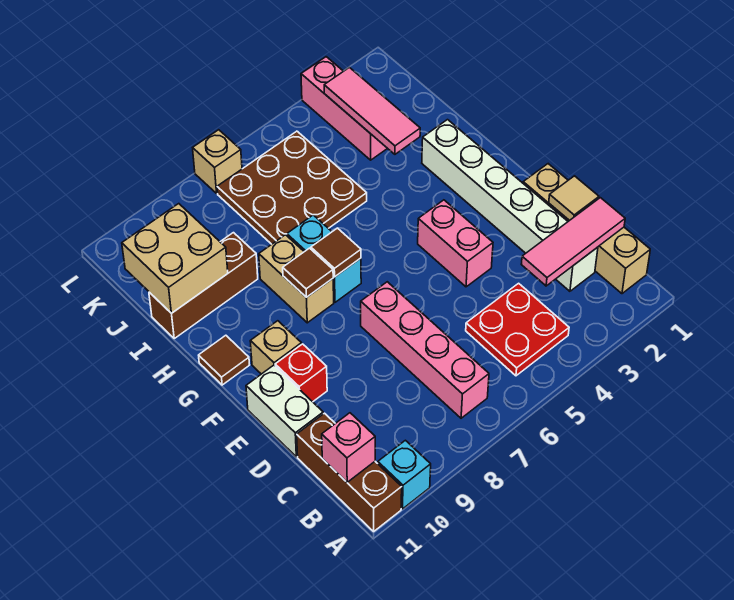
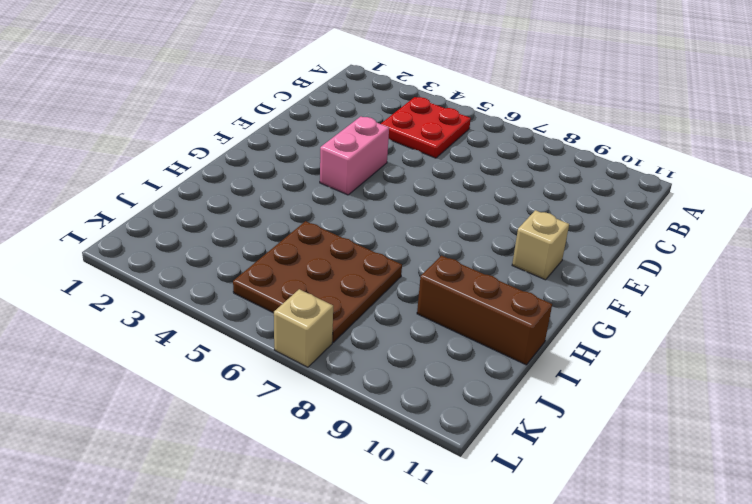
none -> cyan 1x1 brick [378,440,431,509]
none -> brown 1x3 brick [297,413,402,531]
none -> tan 1x4 brick [523,164,650,294]

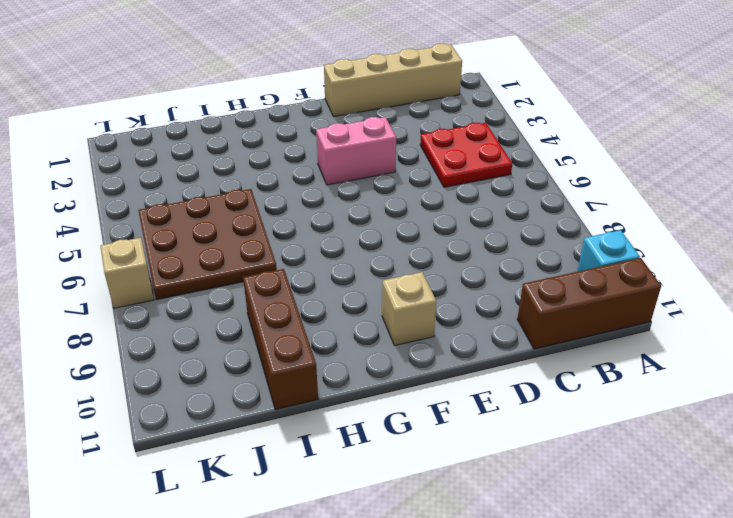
none -> pink 1x4 brick [361,282,489,418]
none -> white 1x6 brick [422,120,598,291]
none -> white 1x2 brick [246,365,323,457]

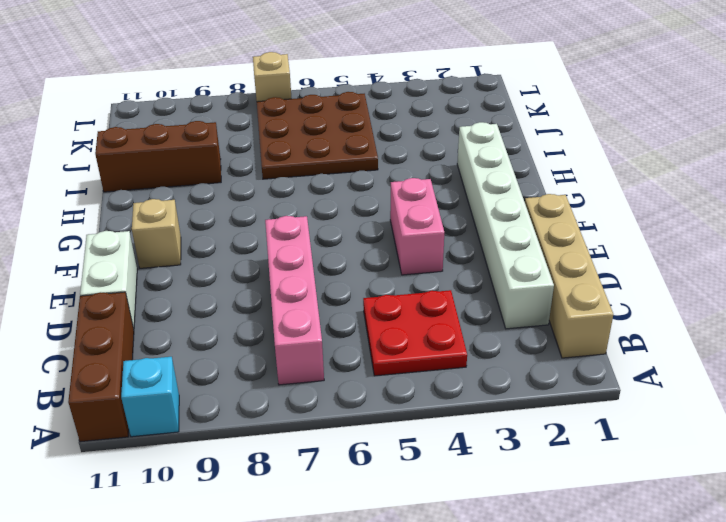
none -> red 1x1 brick [275,344,327,402]
none -> cyan 1x2 brick [287,215,361,302]
none -> tan 1x2 brick [259,235,334,323]

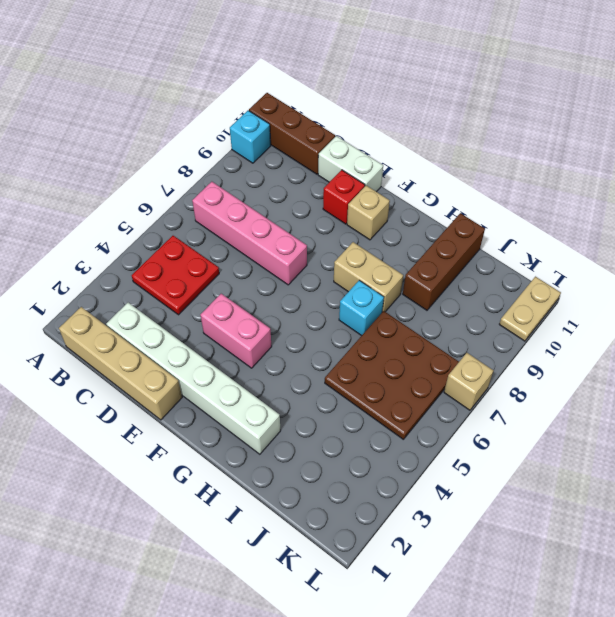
cyan 1x1 brick [339,280,384,336] -> cyan 1x2 brick [287,215,361,302]
tan 1x2 plate [499,277,561,341] -> none
none -> brown 1x1 tile [199,335,249,385]
none -> pink 1x3 brick [301,57,387,160]
none -> pink 1x1 brick [322,413,375,482]

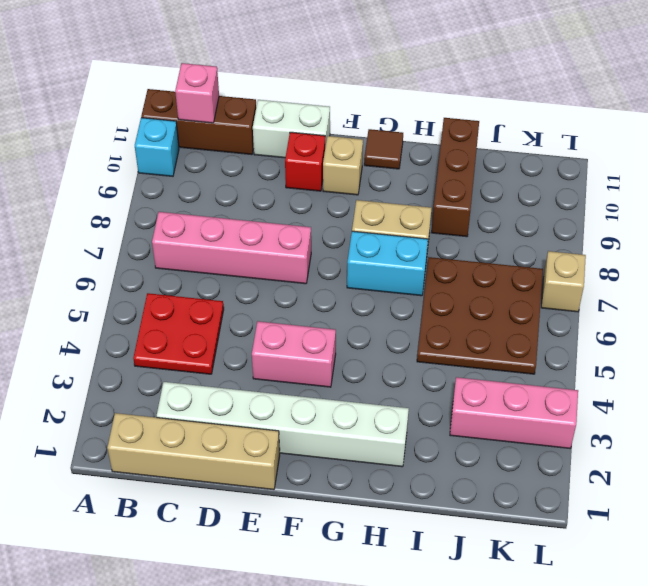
none -> pink 1x3 tile [521,198,625,286]
none -> tan 1x1 tile [549,176,599,221]
none -> brown 1x1 tile [311,228,361,277]

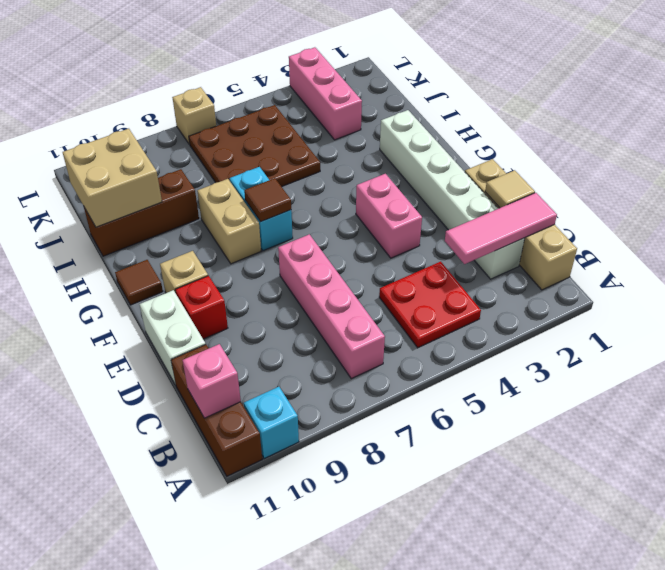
none -> brown 1x1 tile [283,248,333,297]
none -> pink 1x3 tile [324,68,420,154]

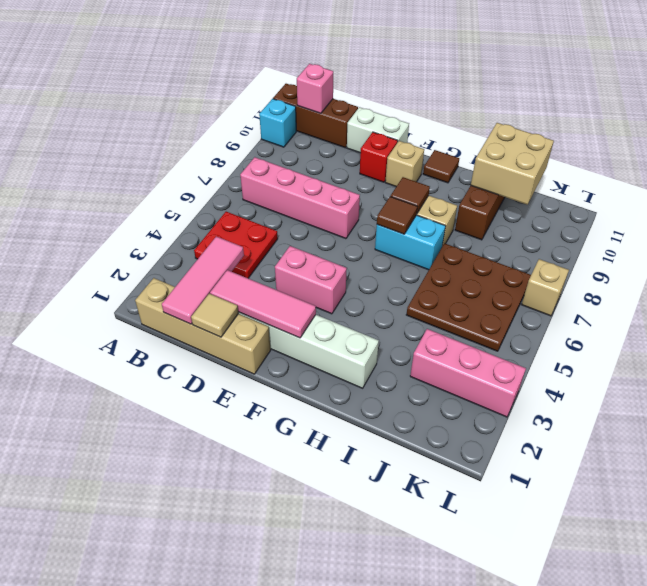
pink 1x3 tile [210,270,316,338] -> pink 1x3 tile moved to [324,68,420,154]

